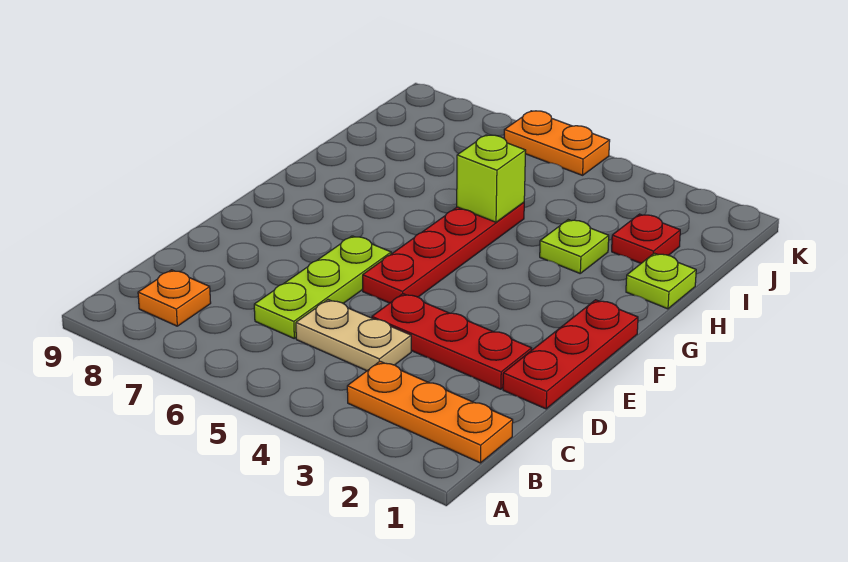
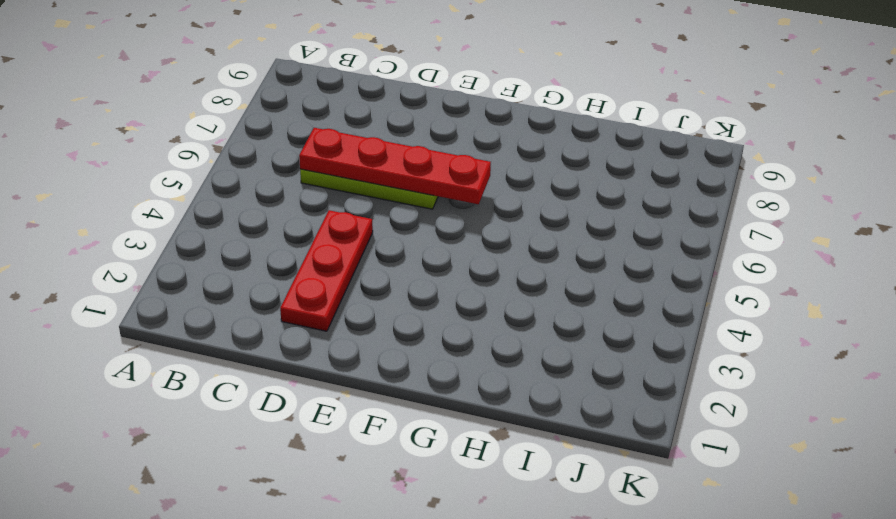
red 1x4 plate [299,128,491,204] -> red 1x4 plate moved to [363,202,524,303]
none -> orange 1x3 plate [347,361,513,463]
none -> orange 1x1 plate [138,270,211,326]
none -> tan 1x2 plate [296,300,411,371]

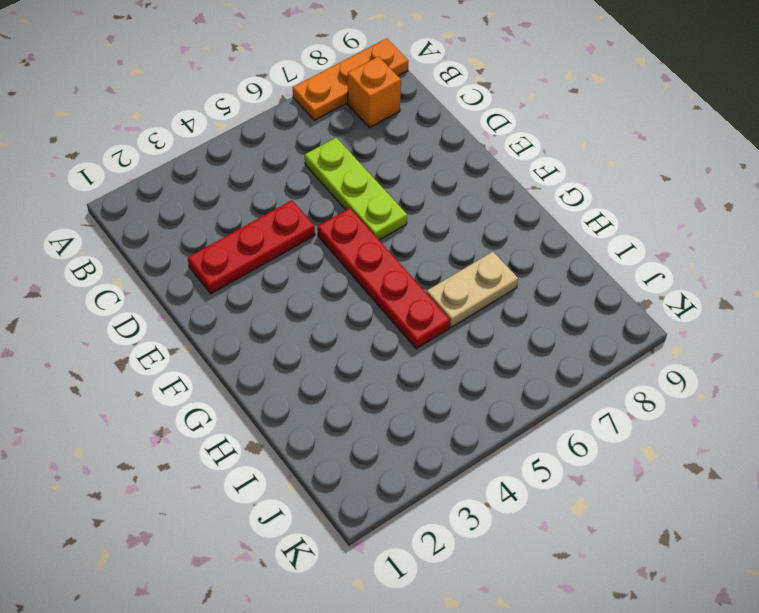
orange 1x3 plate [293,38,408,120] -> orange 1x3 plate moved to [347,361,513,463]
orange 1x1 brick [348,57,401,128] -> orange 1x1 plate [138,270,211,326]
tan 1x2 plate [427,252,518,327] -> tan 1x2 plate moved to [296,300,411,371]
none -> red 1x3 plate [503,300,638,409]
none -> lime 1x1 plate [626,253,696,309]
none -> lime 1x1 plate [540,220,609,273]

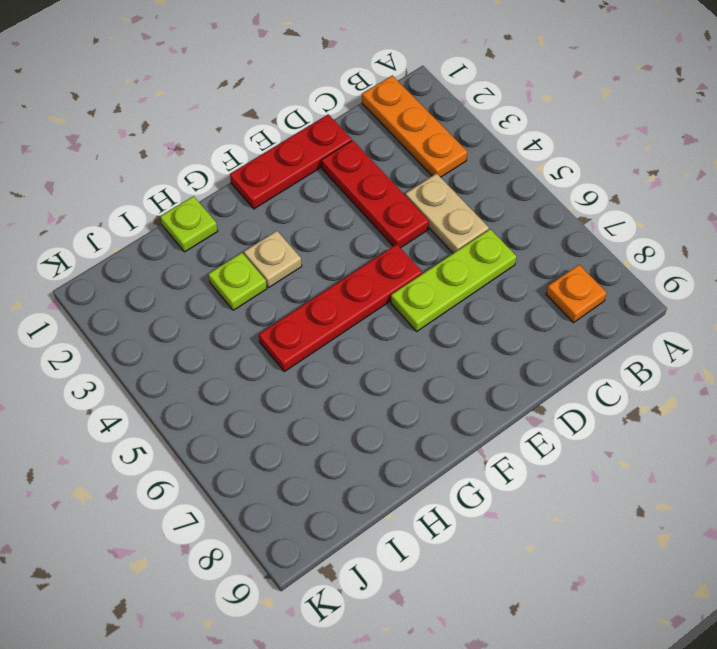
tan 1x1 plate [244,231,302,287] -> none
none -> red 1x1 plate [612,214,680,263]
none -> orange 1x2 plate [504,111,610,175]
none -> lime 1x1 brick [457,135,526,222]

